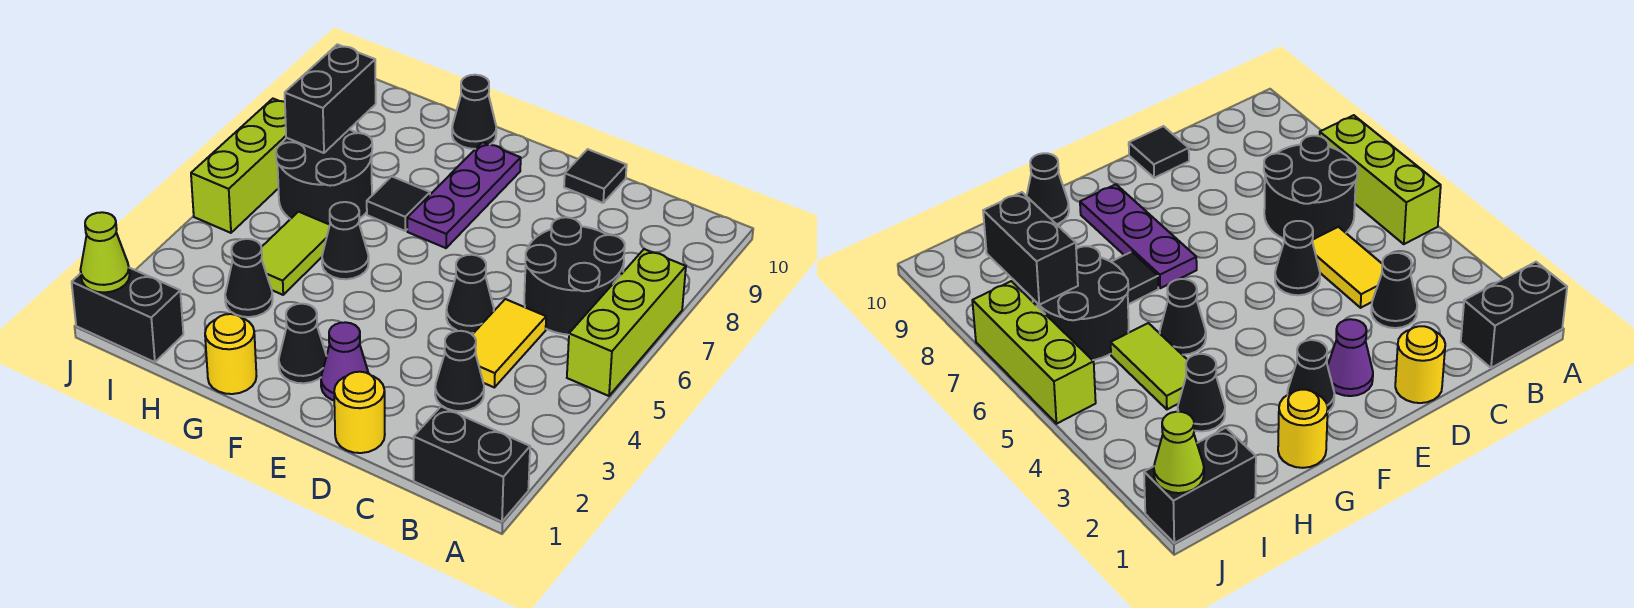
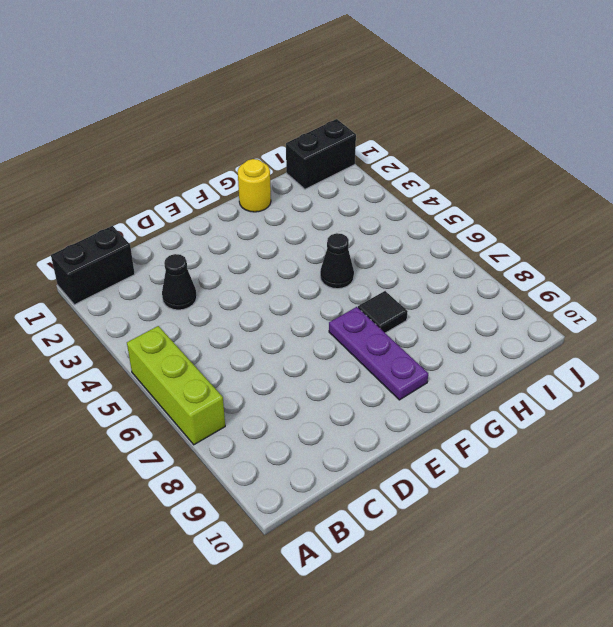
none -> black 2x2 round brick [524,217,625,335]
none -> yellow 1x2 tile [472,299,546,387]
none -> yellow 1x1 round brick [334,372,385,453]

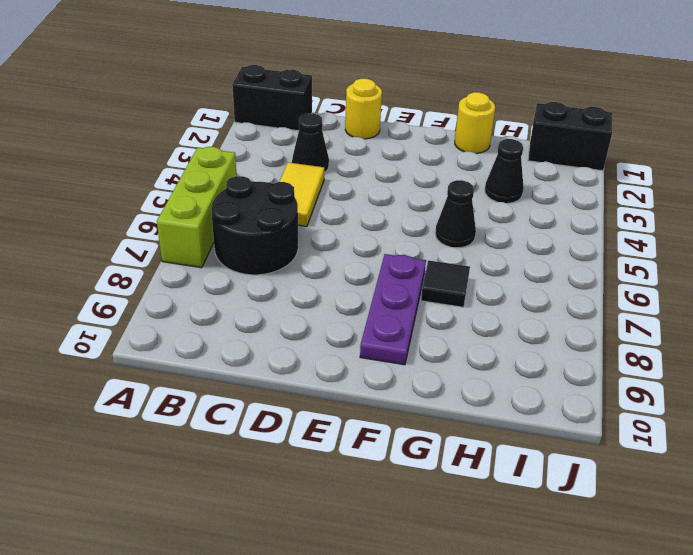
none -> black 1x1 cone [446,255,494,333]
none -> black 1x1 tile [564,149,627,203]
none -> purple 1x1 cone [321,322,369,400]

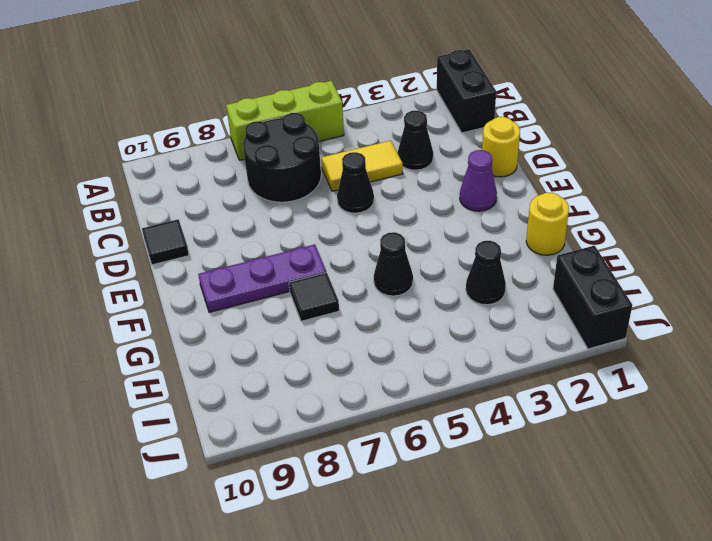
none -> black 1x1 cone [279,304,326,383]
none -> black 1x1 cone [452,75,496,149]
none -> lime 1x2 tile [262,212,330,295]

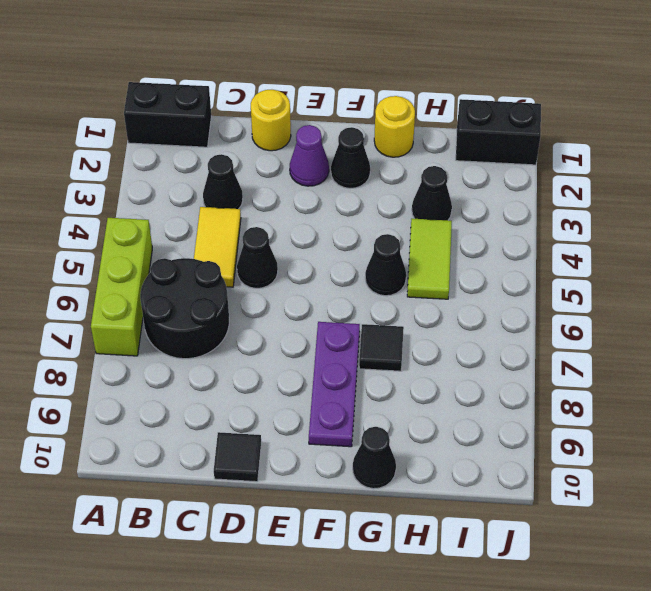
none -> black 2x2 round brick [276,130,372,225]
none -> lime 1x3 brick [191,99,286,233]
none -> black 1x2 brick [285,44,376,153]

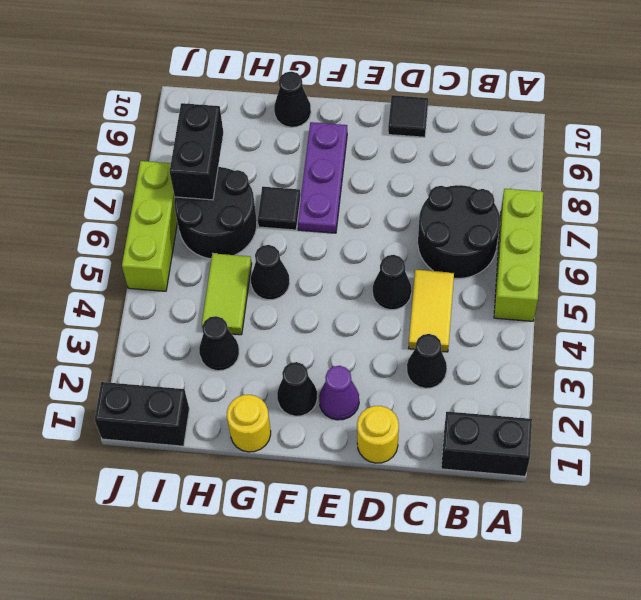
none -> lime 1x1 cone [81,212,130,292]

